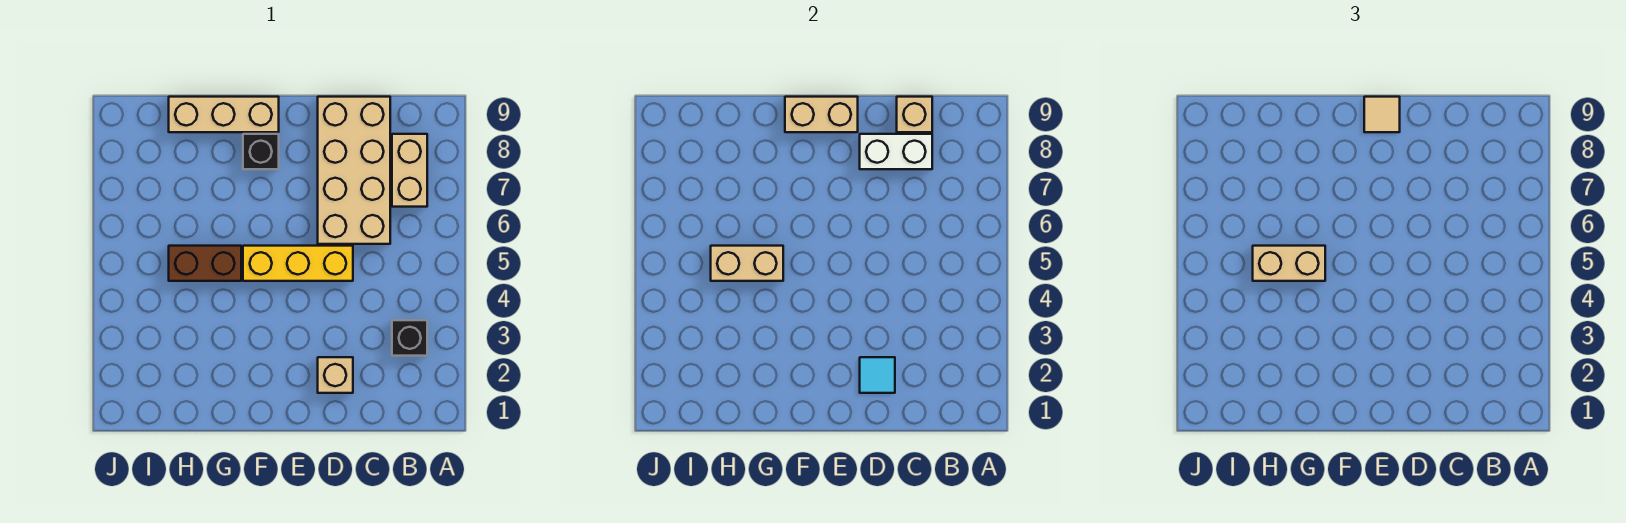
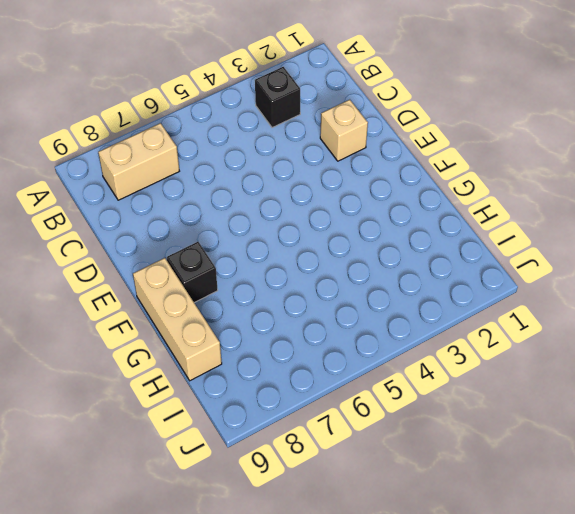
none -> tan 2x4 brick [318,97,390,244]
none -> yellow 1x3 brick [243,246,353,281]
none -> brown 1x2 brick [169,246,241,281]

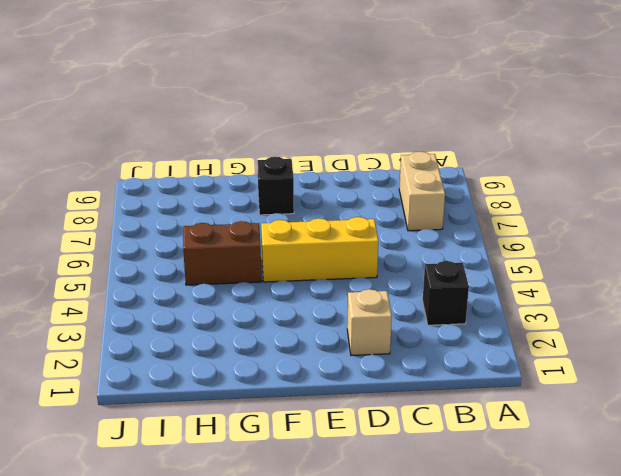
none -> tan 2x4 brick [318,97,390,244]
none -> tan 1x3 brick [169,97,279,132]
none -> white 1x2 brick [860,134,932,169]

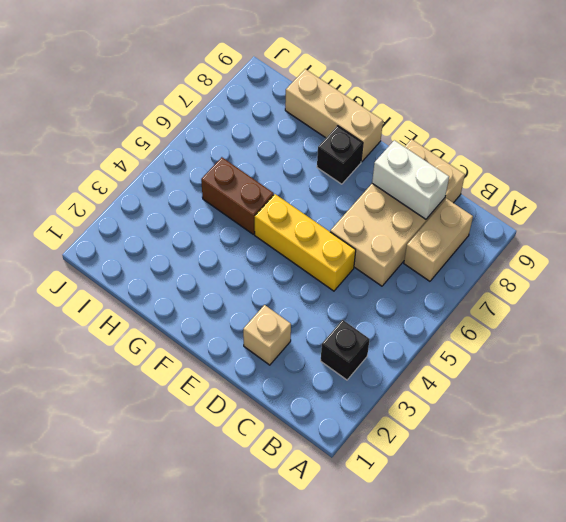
none -> tan 1x1 brick [897,97,932,132]
none -> cyan 1x1 tile [860,357,895,393]
none -> tan 1x2 brick [785,97,858,132]

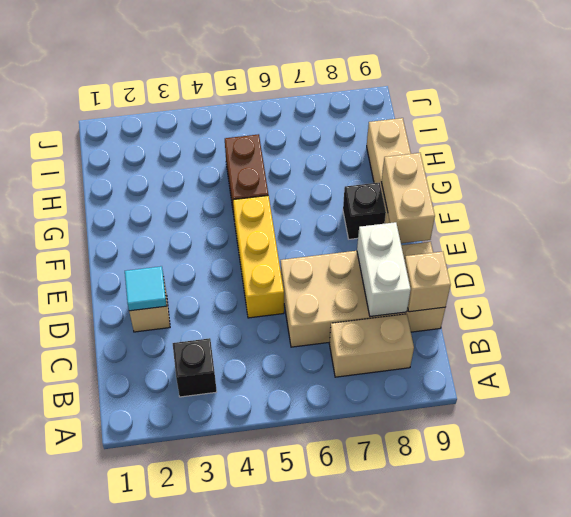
none -> tan 1x2 brick [711,246,783,281]
none -> tan 1x1 tile [1364,97,1400,132]
none -> tan 1x2 brick [1253,246,1325,281]

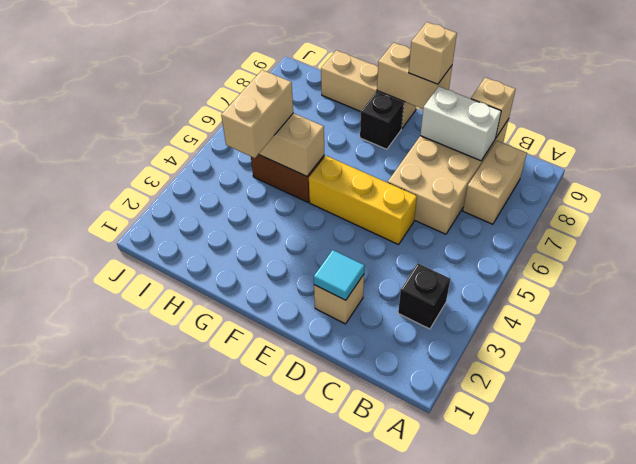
tan 1x1 brick [409,22,457,84] -> tan 1x1 tile [1364,97,1400,132]
tan 1x2 brick [221,70,293,158] -> tan 1x2 brick turned to [1253,246,1325,281]

